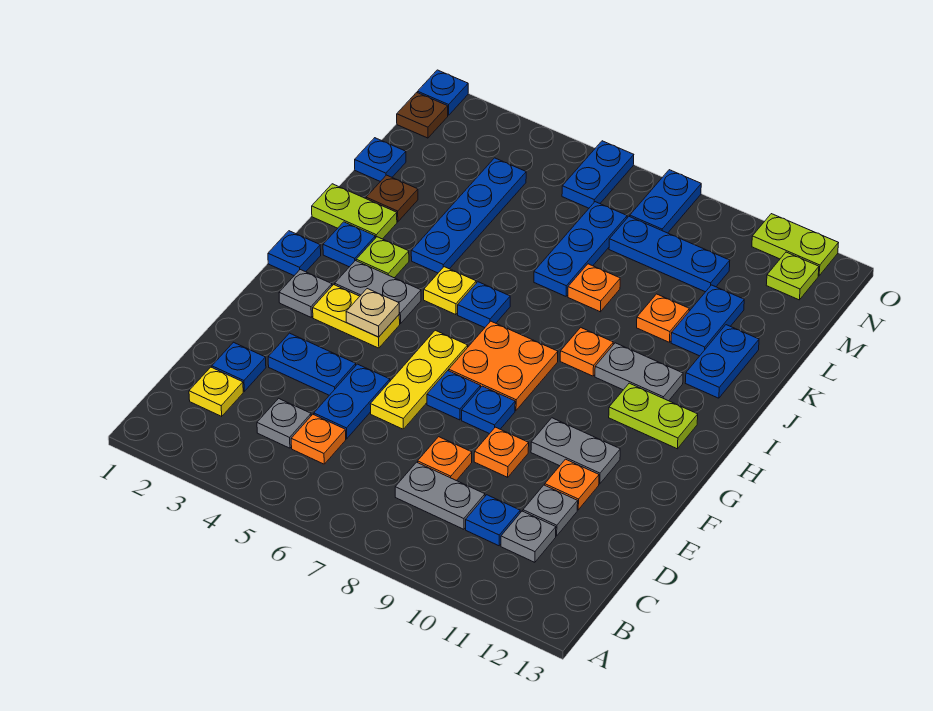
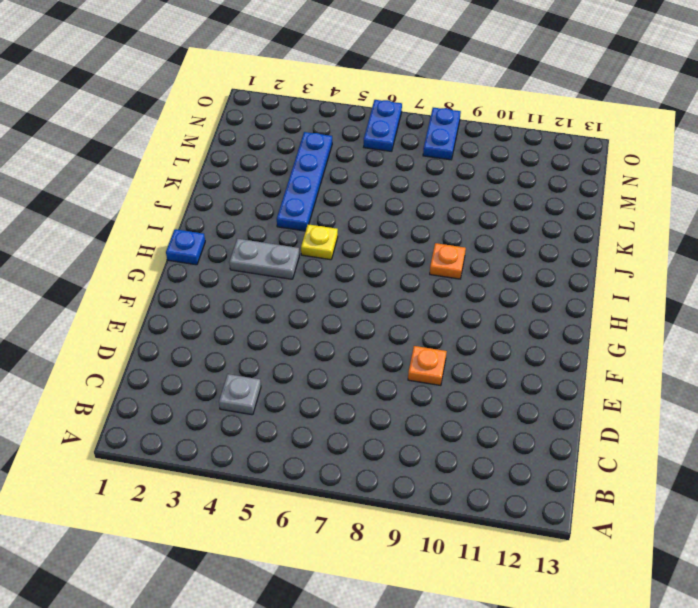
none -> yellow 1x1 plate [189,367,243,416]
none -> orange 1x1 plate [291,414,346,464]
none -> grey 1x2 plate [395,462,485,529]
none -> blue 1x1 plate [466,495,520,546]

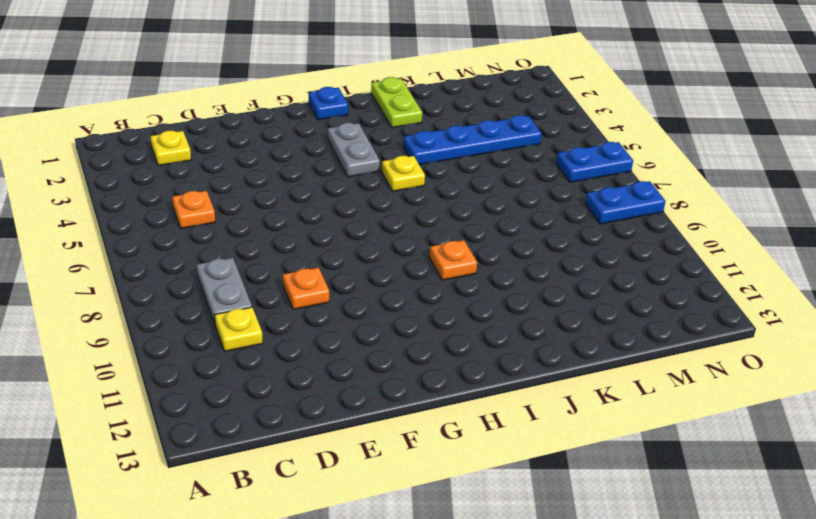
yellow 1x1 plate [215,307,263,351] -> blue 1x1 plate [466,495,520,546]
none -> grey 1x1 plate [257,398,311,448]
none -> grey 1x1 plate [501,511,556,562]
none -> blue 1x1 plate [212,342,266,391]
none -> blue 1x2 plate [314,364,390,439]

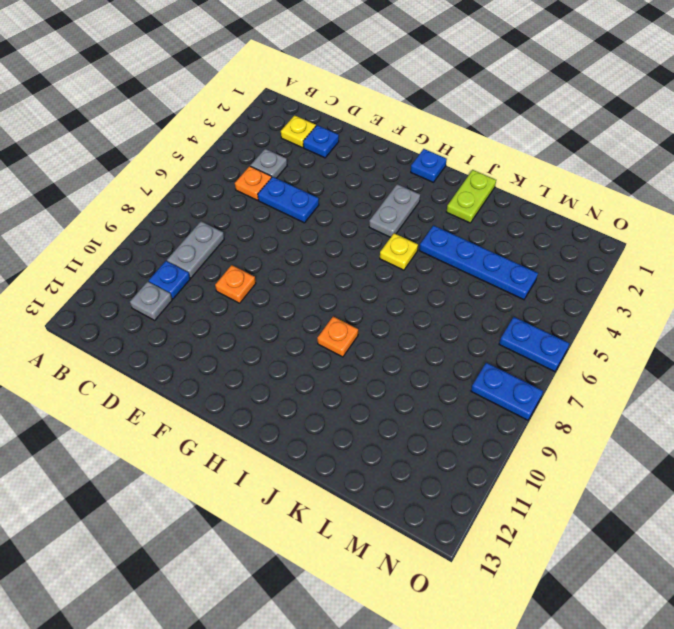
none -> orange 1x1 plate [418,437,472,481]
none -> grey 1x1 plate [523,485,578,536]
none -> blue 1x2 plate [268,333,356,395]
none -> yellow 1x3 plate [370,330,468,429]

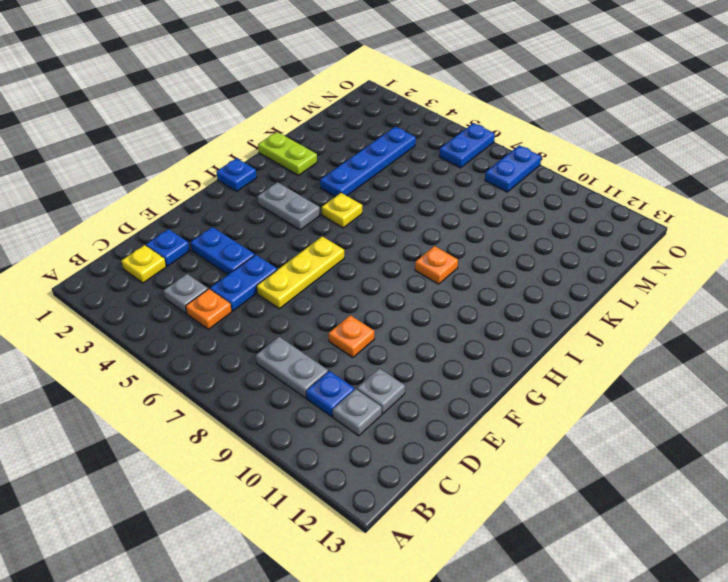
none -> orange 1x1 plate [418,437,472,481]
none -> orange 1x1 plate [545,459,599,510]
none -> blue 1x1 plate [427,371,481,420]
none -> blue 1x1 plate [462,386,515,434]

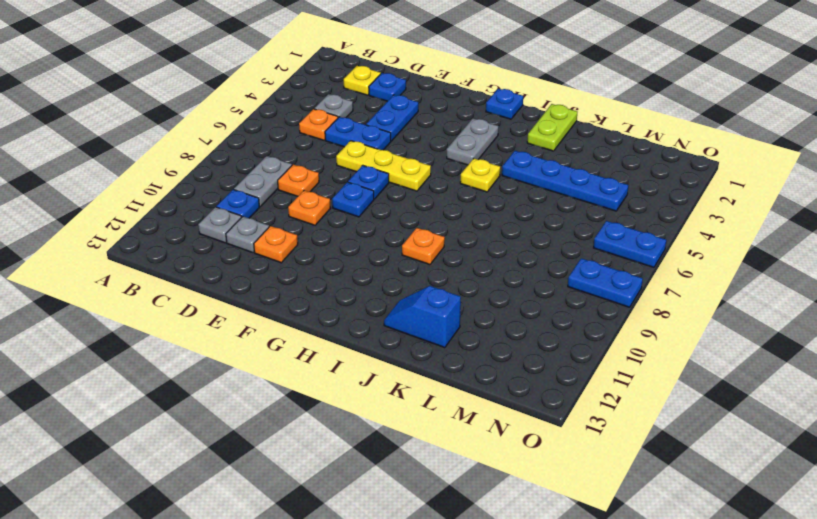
blue 1x2 slope [384,286,461,348] -> blue 1x2 plate [685,325,759,398]
none -> grey 1x2 plate [531,418,620,484]
none -> grey 1x1 plate [279,270,332,317]
none -> yellow 1x2 plate [313,285,400,348]
none -> orange 2x2 plate [449,321,558,410]

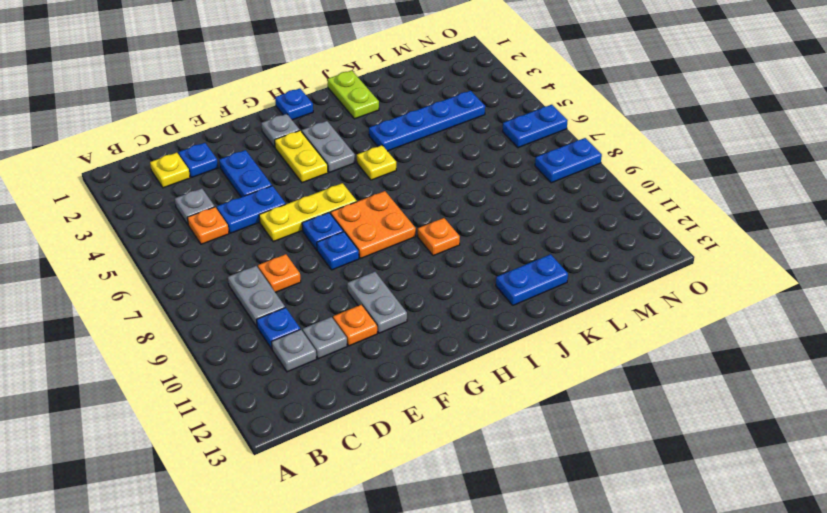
none -> orange 1x1 plate [474,427,529,477]
none -> lime 1x2 plate [609,383,698,449]
none -> blue 1x1 plate [323,222,375,267]
none -> lime 1x1 plate [356,237,409,278]

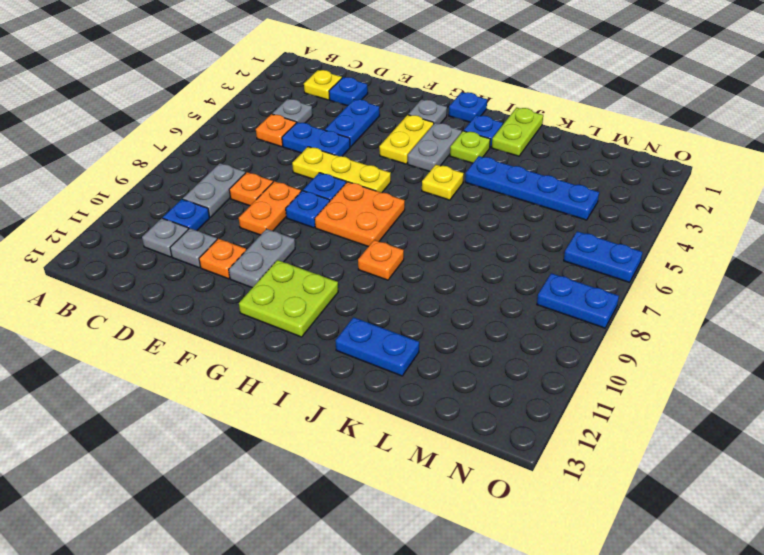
orange 1x2 plate [239,181,301,235] -> orange 1x1 plate [474,427,529,477]
lime 2x2 plate [239,260,338,337] -> lime 1x2 plate [609,383,698,449]
none -> blue 1x1 plate [458,282,510,328]
none -> grey 1x2 plate [595,343,683,401]
none -> brown 1x1 plate [366,175,418,222]
none -> blue 1x3 plate [534,202,627,296]

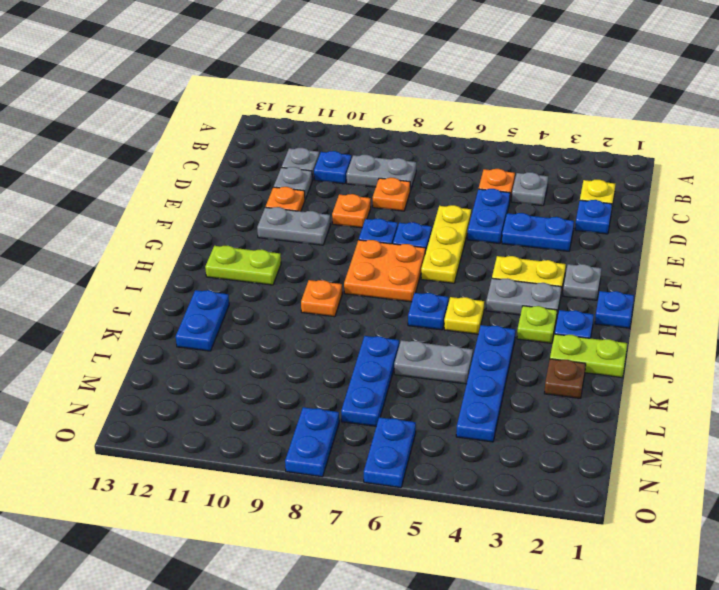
grey 1x2 plate [394,340,473,384] -> grey 1x2 plate moved to [595,343,683,401]
none -> orange 1x1 plate [568,264,620,312]
none -> orange 1x1 plate [637,294,689,342]
none -> blue 1x2 plate [671,285,744,356]
none -> blue 1x1 plate [355,138,406,182]

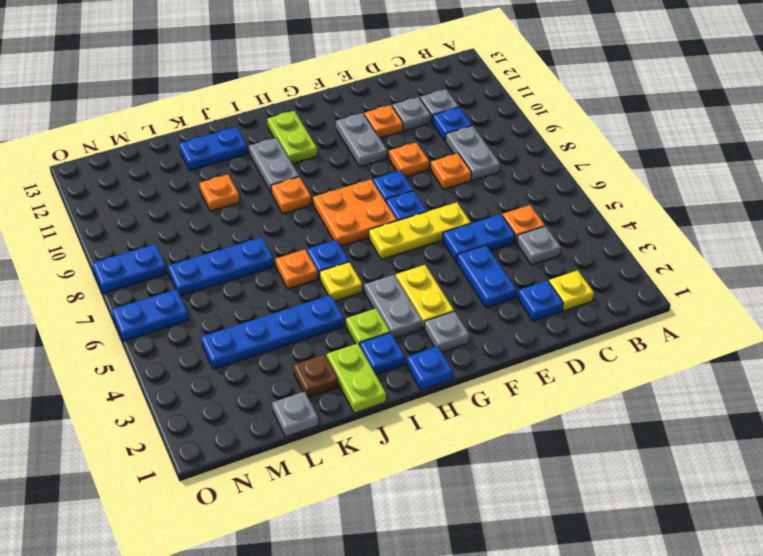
orange 1x1 plate [275,250,318,289] -> orange 1x1 plate moved to [568,264,620,312]
grey 1x1 plate [272,391,318,437] -> blue 1x1 plate [355,138,406,182]
none -> blue 1x2 plate [671,285,744,356]
none -> blue 1x3 plate [609,216,730,292]
none -> brown 1x1 plate [397,92,448,138]
none -> lime 1x1 plate [766,252,819,300]

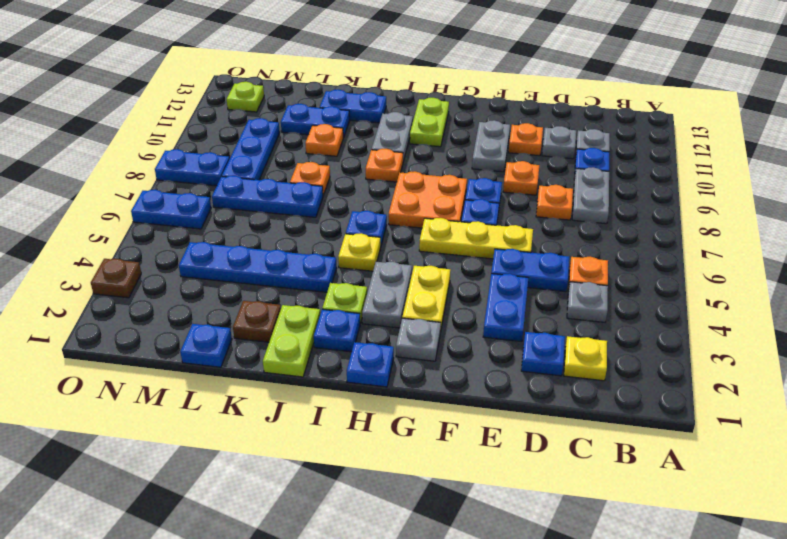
brown 1x1 plate [91,259,141,298] -> brown 1x1 plate moved to [397,92,448,138]
none -> blue 1x1 plate [418,70,468,115]
none -> lime 1x2 plate [752,214,838,276]
none -> tan 1x1 plate [346,289,399,337]

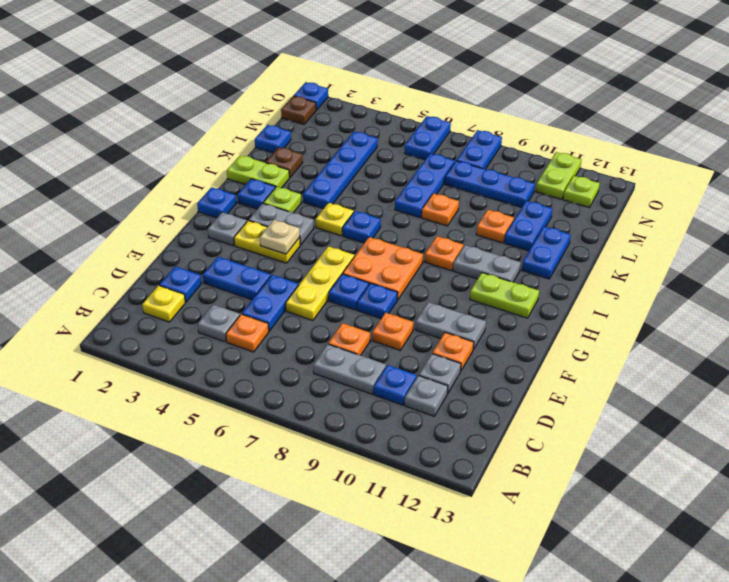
lime 1x2 plate [536,152,581,199] -> lime 1x2 plate turned to [752,214,838,276]

